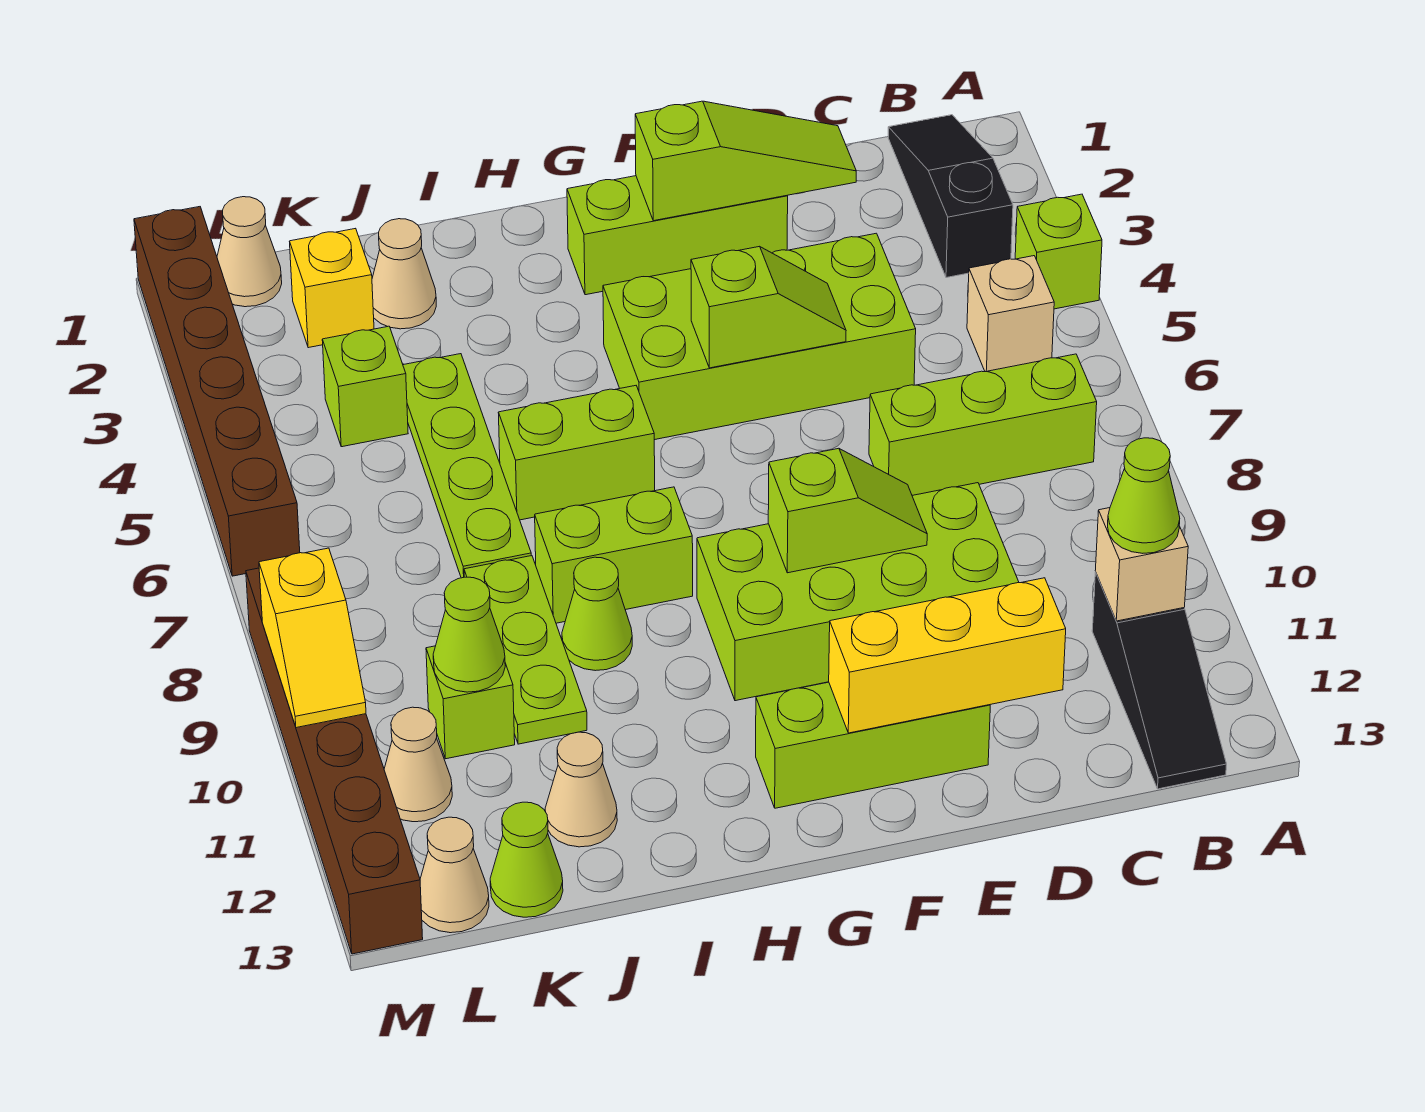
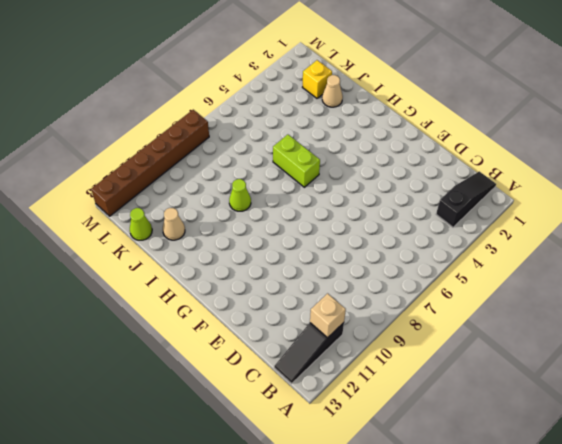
none -> lime 1x1 brick [1015,194,1102,309]
none -> tan 1x1 brick [967,256,1054,372]
none -> lime 1x3 brick [869,354,1097,495]
none -> lime 2x4 brick [603,233,916,440]

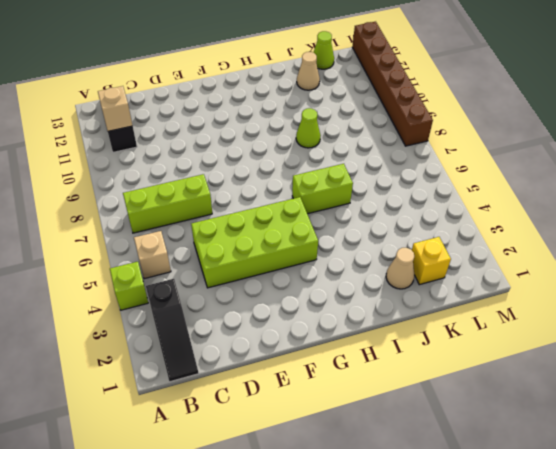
none -> lime 2x4 brick [697,483,1019,701]
none -> lime 1x3 brick [567,176,788,295]
none -> lime 1x3 brick [756,682,990,808]
none -> lime 1x2 brick [535,487,693,623]

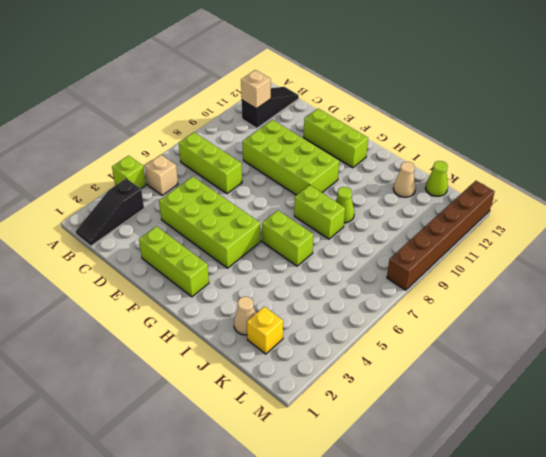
none -> lime 1x4 plate [403,354,531,578]
none -> lime 1x3 plate [464,556,587,744]
none -> lime 1x1 brick [322,326,408,447]
none -> lime 1x1 brick [426,646,515,759]

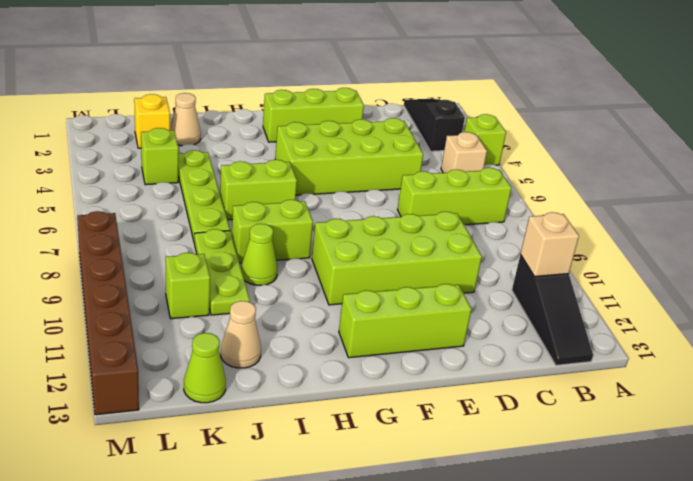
none -> tan 1x1 cone [217,197,282,307]
none -> tan 1x1 cone [384,707,452,822]
none -> tan 1x1 cone [420,817,489,933]
none -> brown 1x6 brick [134,207,300,576]

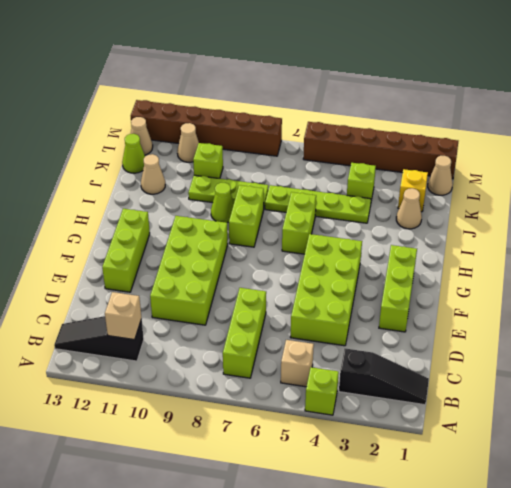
none -> lime 1x3 slope [635,101,856,221]
none -> yellow 1x3 brick [829,578,1066,733]
none -> lime 1x2 slope [691,246,846,368]
none -> lime 1x2 slope [768,448,927,573]

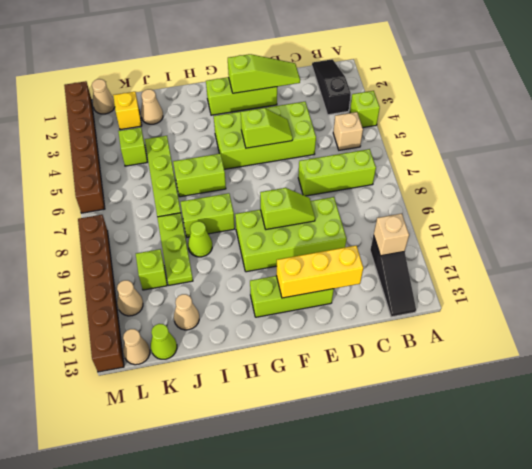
none -> lime 1x1 cone [433,577,505,692]
none -> yellow 1x2 slope [259,548,366,728]
none -> lime 1x1 cone [1108,438,1180,553]

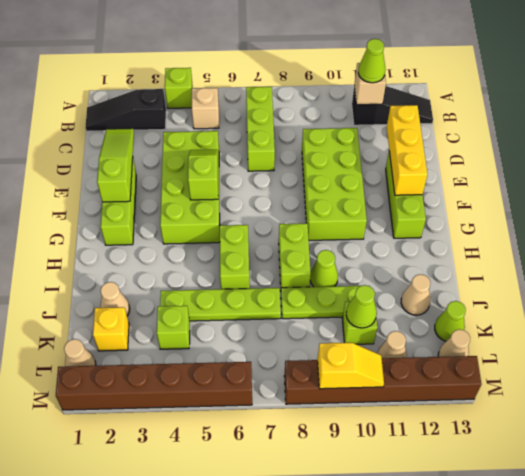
none -> lime 1x2 slope [768,448,927,573]

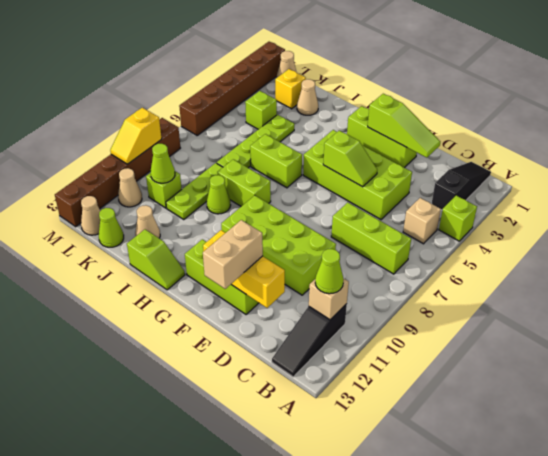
tan 1x2 brick [203,220,263,289] -> none
lime 1x2 slope [127,229,185,290] -> lime 1x2 slope moved to [768,448,927,573]

